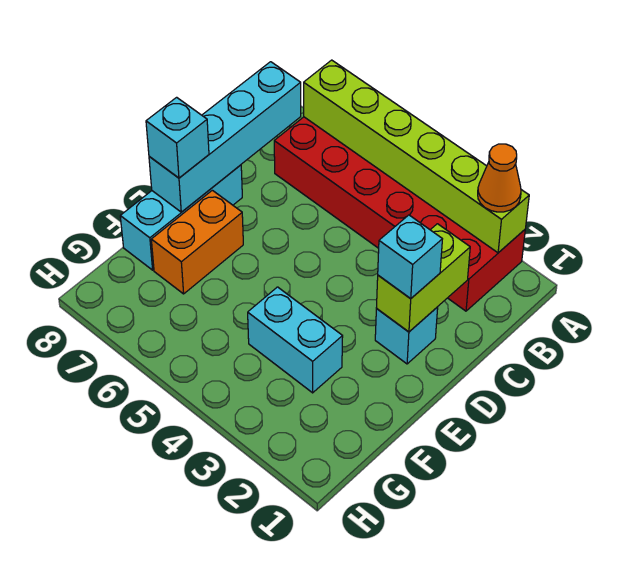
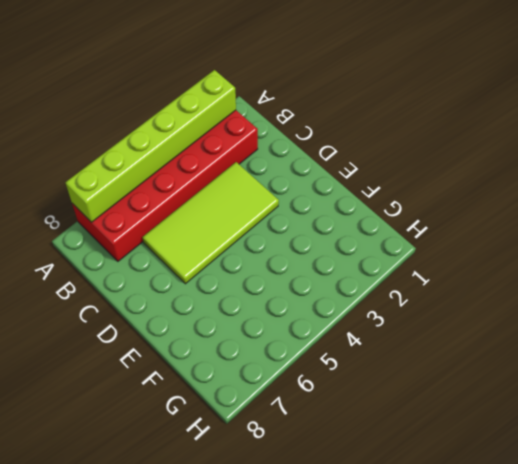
lime 2x4 tile [143,162,279,284] -> none
none -> cyan 1x1 brick [375,307,438,364]
none -> cyan 1x3 brick [120,165,242,270]

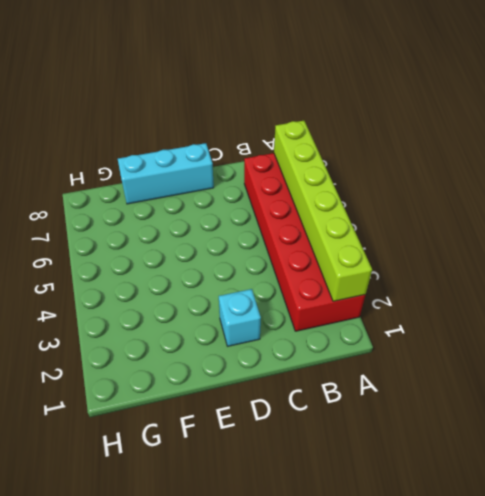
none -> orange 1x2 brick [151,190,243,294]
none -> cyan 1x2 brick [248,287,343,393]

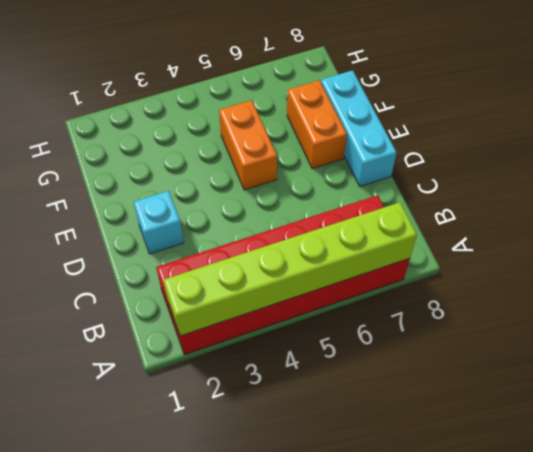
orange 1x2 brick [219,100,277,190] -> none
none -> cyan 1x2 brick [248,287,343,393]
none -> cyan 1x4 brick [149,62,301,212]

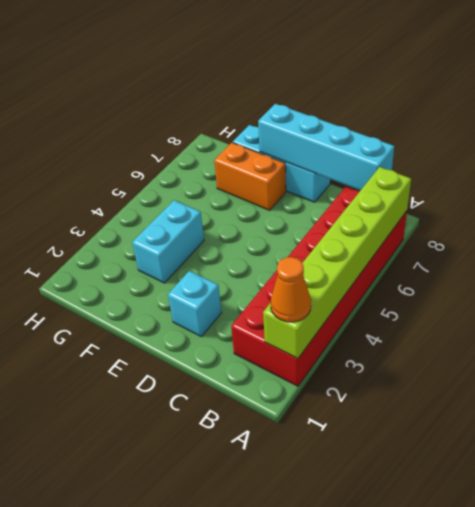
none -> lime 1x2 brick [376,224,470,332]
none -> cyan 1x1 brick [378,215,442,299]

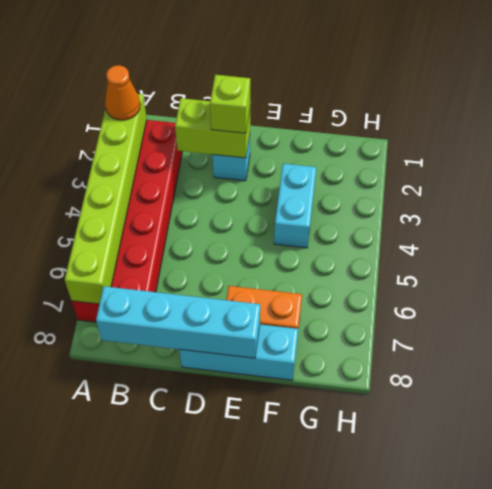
lime 1x1 brick [210,75,250,133] -> cyan 1x1 brick [378,215,442,299]
none -> cyan 1x1 brick [146,97,209,178]

